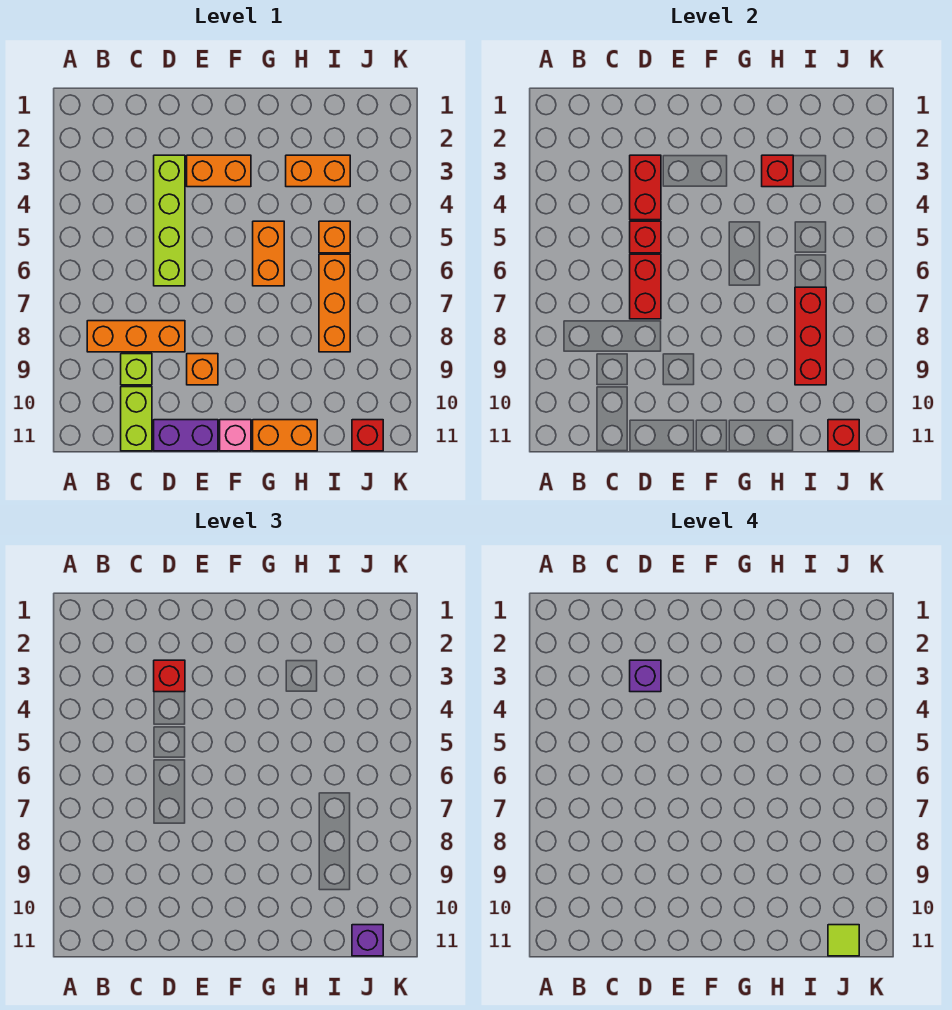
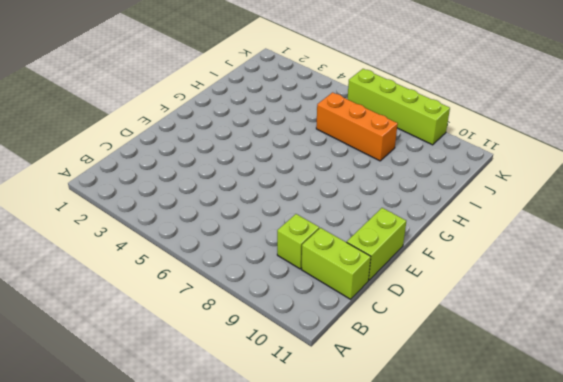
lime 1x2 brick [347,208,406,280] -> purple 1x2 brick [154,420,218,451]
lime 1x4 brick [348,69,450,145] -> lime 1x4 brick moved to [154,155,185,286]
none -> orange 1x3 brick [87,321,185,352]
none -> orange 1x2 brick [187,155,251,187]
none -> orange 1x1 brick [187,354,218,385]

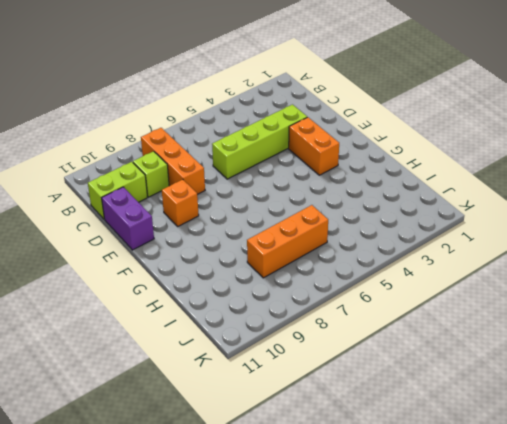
none -> pink 1x1 brick [220,420,251,451]
none -> orange 1x2 brick [253,221,284,286]
none -> orange 1x2 brick [253,420,317,451]

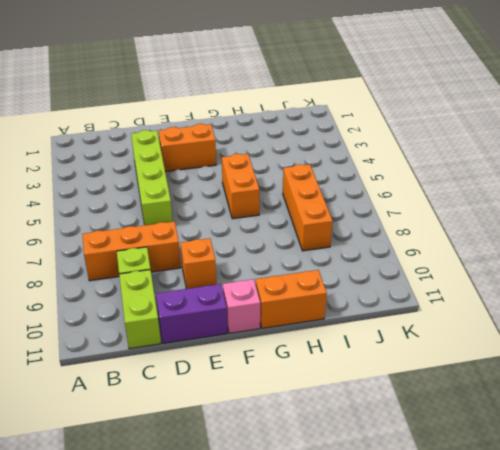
none -> orange 1x2 brick [286,155,350,187]
none -> orange 1x1 brick [319,221,350,253]
none -> red 1x1 brick [352,420,383,451]

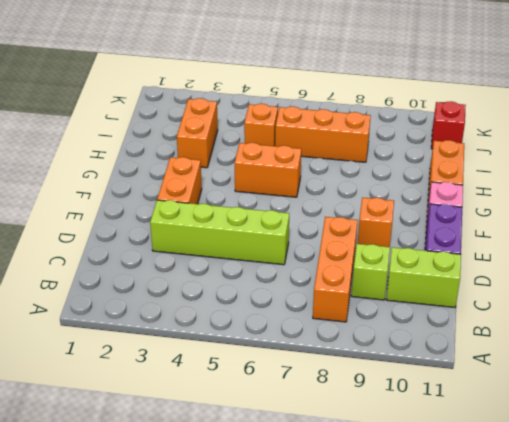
none -> red 1x2 brick [630,155,661,220]
none -> red 1x1 brick [630,221,661,253]
none -> red 1x2 brick [630,254,661,319]

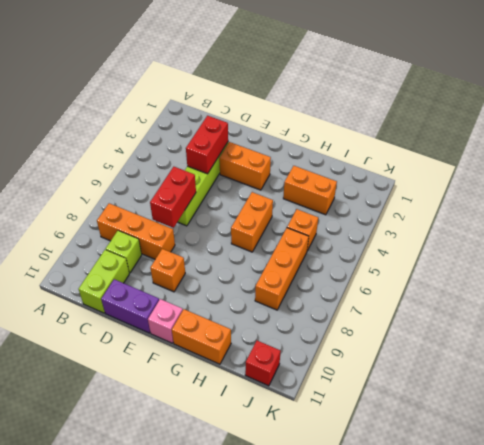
none -> red 1x1 brick [630,221,661,253]
none -> red 1x1 brick [762,155,793,187]
none -> red 1x3 brick [795,287,826,385]

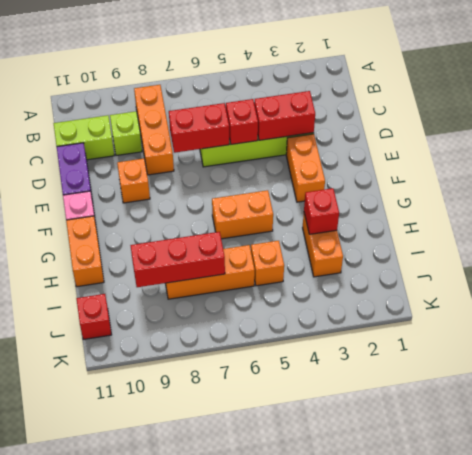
none -> red 1x1 brick [828,420,859,451]
none -> red 1x1 brick [154,660,185,692]
none -> purple 1x1 brick [352,925,383,956]

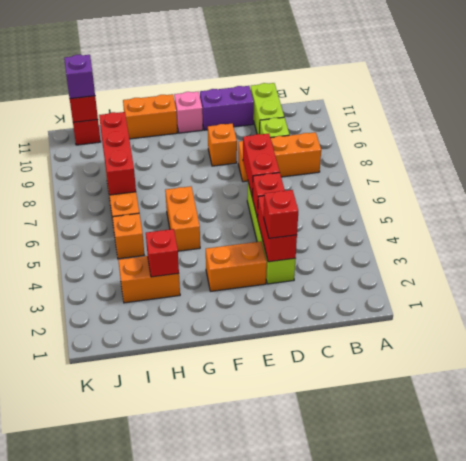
none -> purple 1x1 brick [630,660,661,692]
none -> lime 1x1 tile [828,925,859,956]

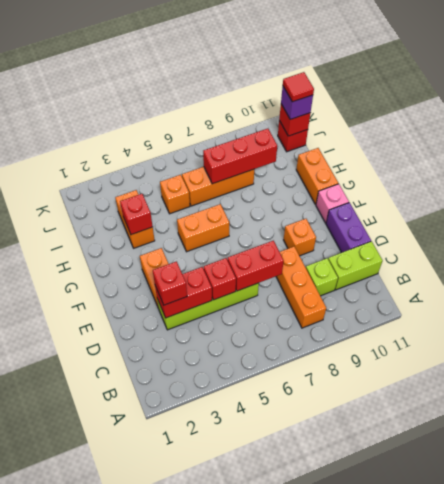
red 1x1 tile [283,72,314,102] -> lime 1x1 tile [828,925,859,956]
none -> purple 1x1 brick [630,660,661,692]

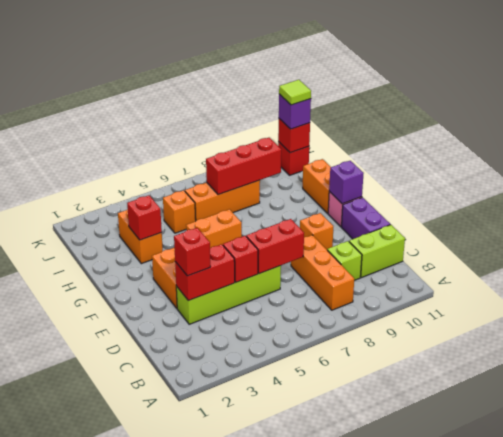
purple 1x1 brick [329,161,364,204] -> purple 1x1 brick moved to [630,660,661,692]

